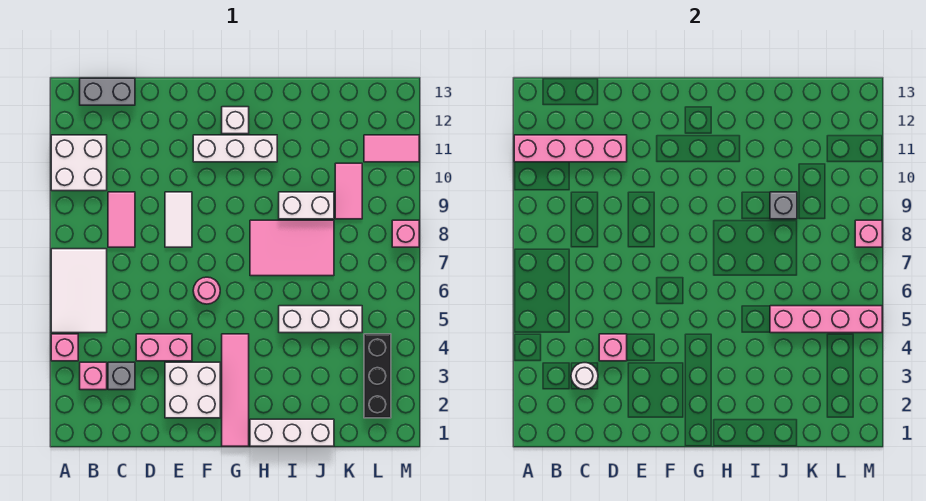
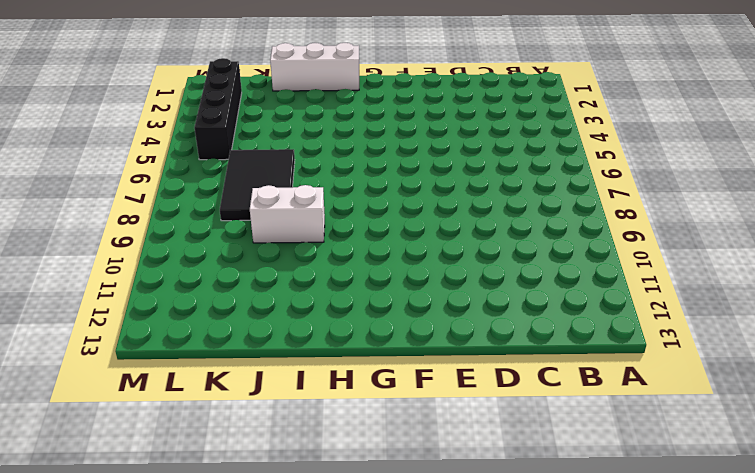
black 2x3 tile [220,149,295,221] -> pink 2x3 tile [250,220,334,276]
black 1x4 brick [194,58,242,160] -> black 1x3 brick [364,334,391,418]
none -> pink 1x1 brick [51,334,78,361]
none -> white 2x3 tile [51,249,107,333]
none -> white 2x2 brick [51,135,107,191]

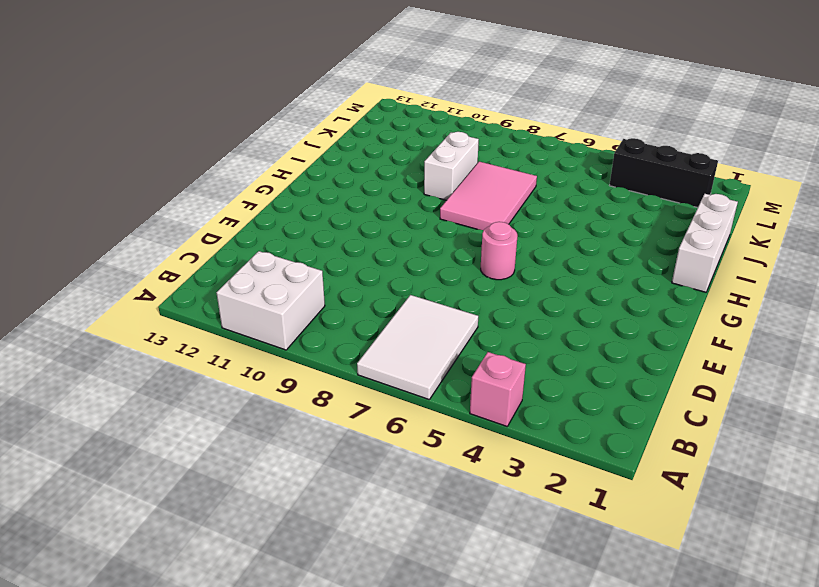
white 2x3 tile [357,295,478,399] -> white 2x3 tile turned to [51,249,107,333]
none -> pink 1x1 brick [80,362,107,390]
none -> grey 1x2 brick [80,78,135,105]
none -> grey 1x1 brick [108,362,135,390]

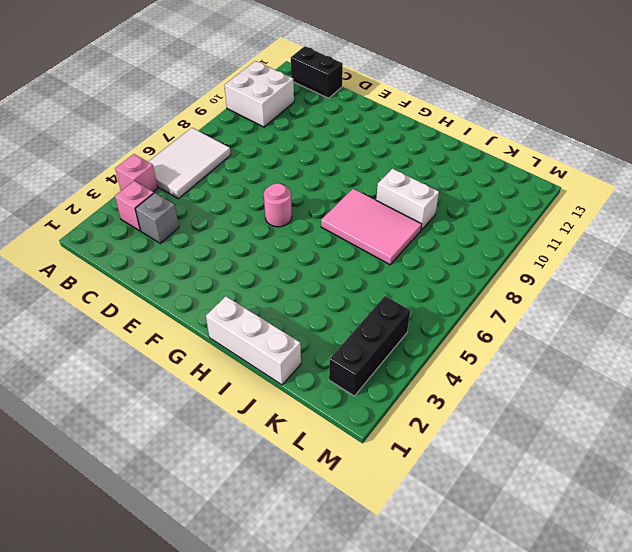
black 1x2 brick [291,46,343,98] -> grey 1x2 brick [80,78,135,105]
none -> pink 1x2 tile [108,192,135,247]
none -> pink 1x2 brick [136,334,192,361]
none -> white 2x2 brick [165,362,220,418]

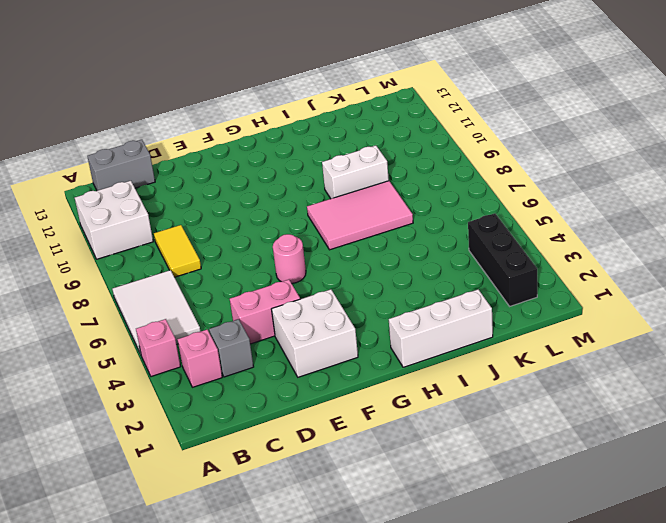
yellow 1x2 tile [154,225,201,277] -> pink 1x2 tile [108,192,135,247]
none -> white 1x2 tile [165,192,192,247]
none -> white 1x3 brick [193,135,277,162]
none -> pink 1x4 tile [222,334,249,446]

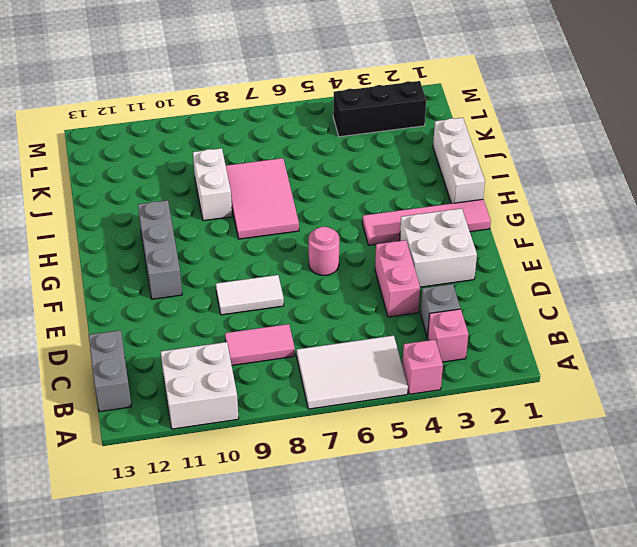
grey 1x3 brick [138,200,182,299] -> white 1x3 brick [193,135,277,162]
none -> white 1x1 brick [222,107,249,134]
none -> white 1x3 brick [279,306,362,333]
none -> pink 1x2 tile [335,163,362,219]

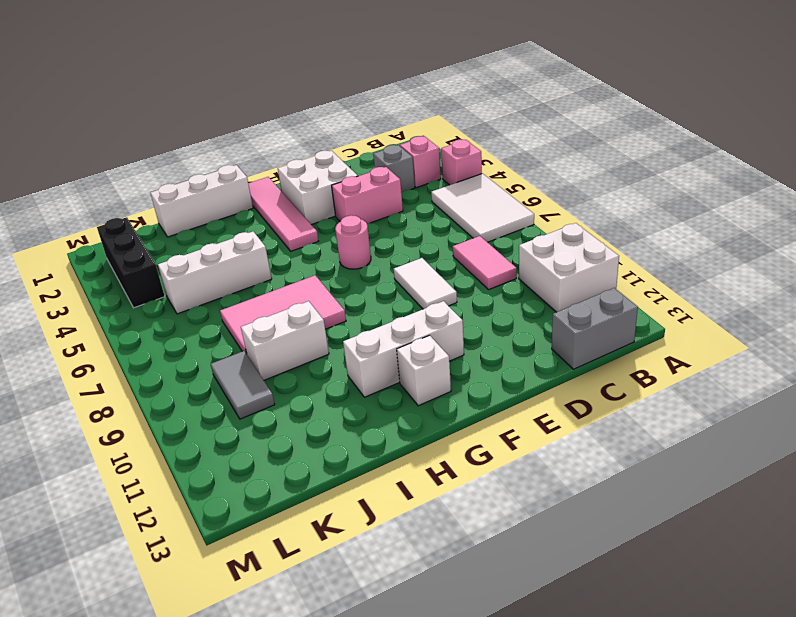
grey 1x2 tile [211,351,275,419] -> pink 1x2 tile [335,163,362,219]
none -> pink 1x2 tile [364,135,419,162]
none -> pink 1x1 brick [392,220,419,247]
none -> pink 1x4 brick [514,135,627,162]

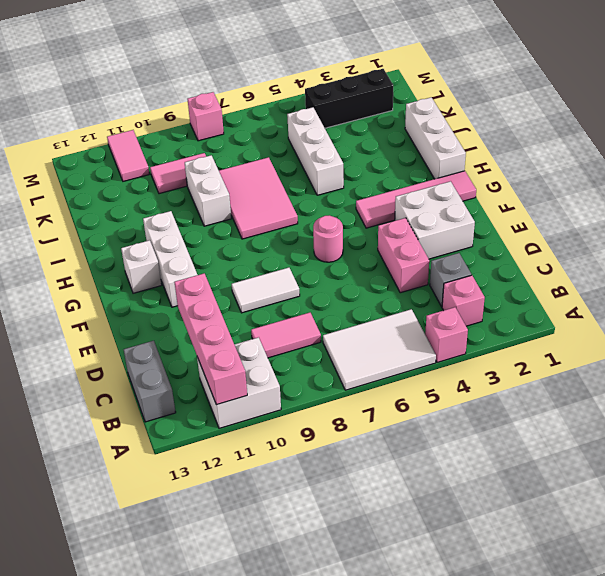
none -> white 1x1 round brick [571,363,598,389]
none -> pink 1x1 brick [599,334,627,361]
none -> pink 1x4 brick [770,306,882,333]

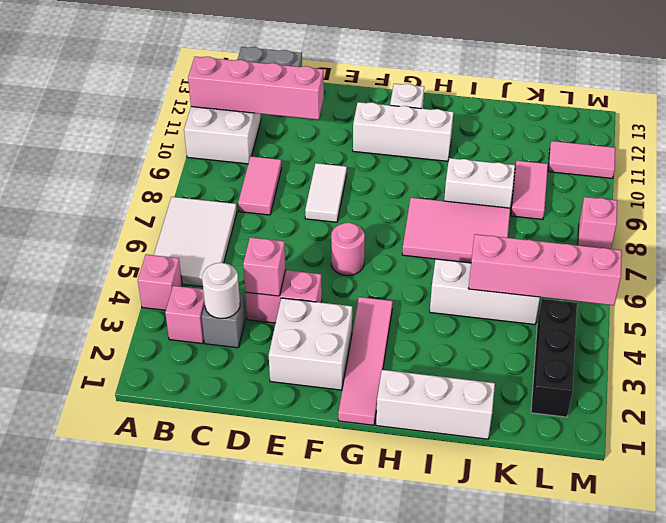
none -> grey 1x1 brick [770,192,797,219]
none -> pink 1x1 brick [855,220,882,247]

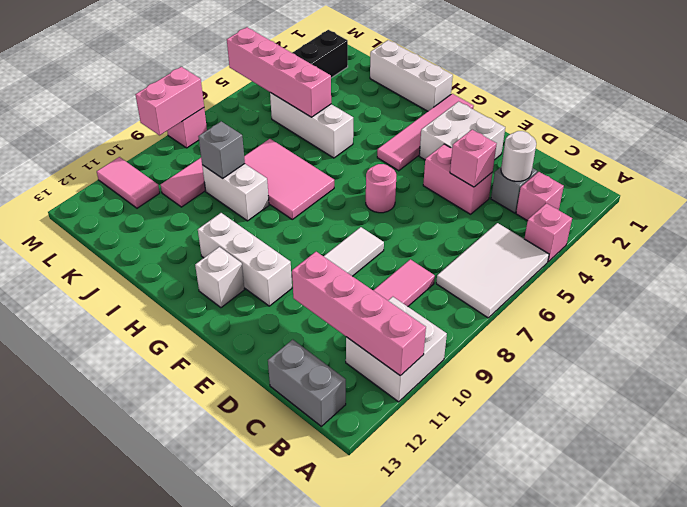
pink 1x2 brick [135,67,204,135] -> pink 1x1 brick [855,220,882,247]

